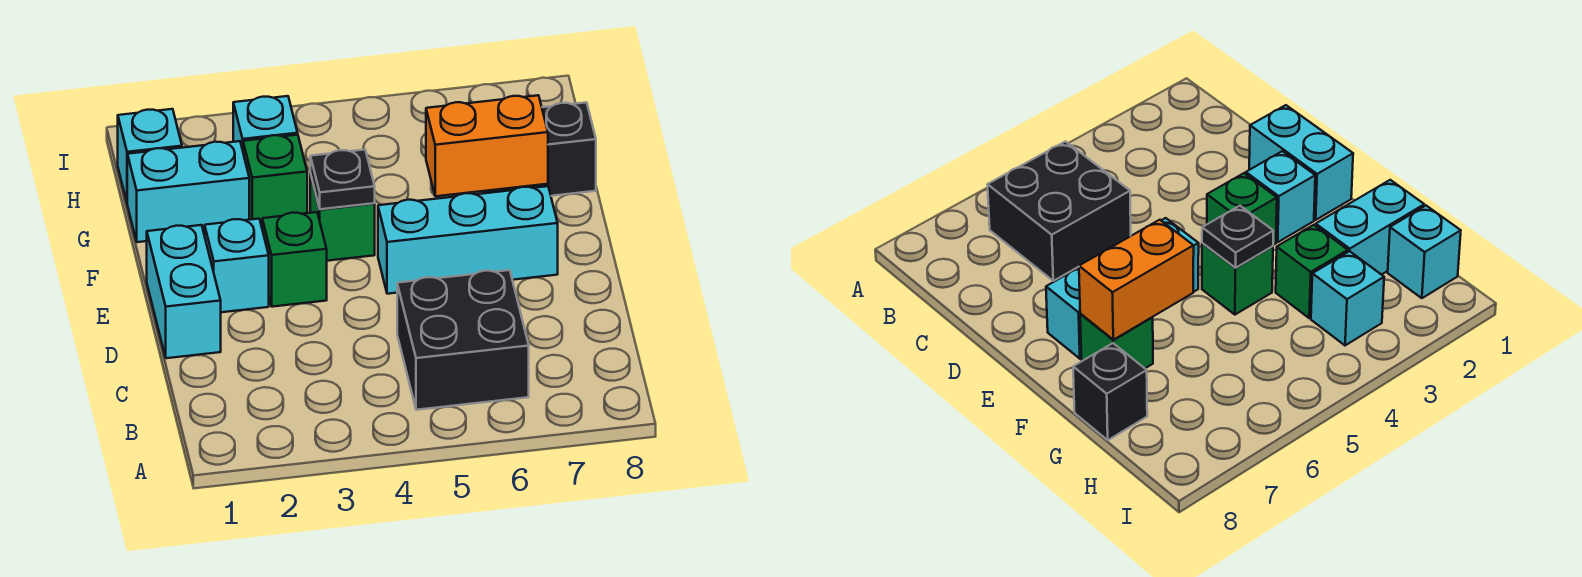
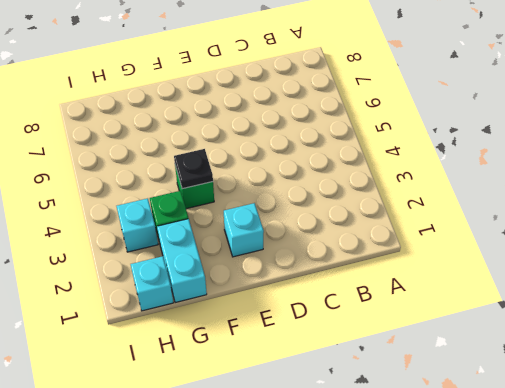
none -> black 2x2 brick [397,270,529,410]
none -> cyan 1x2 brick [147,225,221,358]
none -> green 1x1 brick [262,212,327,307]

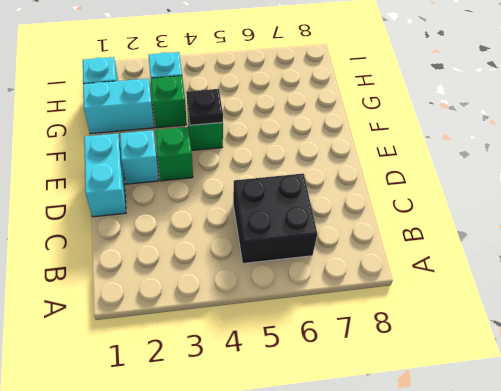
none -> cyan 1x3 brick [378,186,558,294]
none -> green 1x1 brick [1080,314,1153,368]
none -> black 1x1 brick [542,102,596,196]

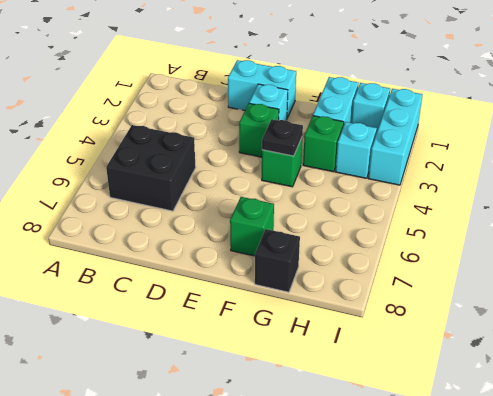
cyan 1x3 brick [368,89,423,185] -> cyan 1x3 brick moved to [378,186,558,294]
none -> orange 1x2 brick [426,95,548,196]

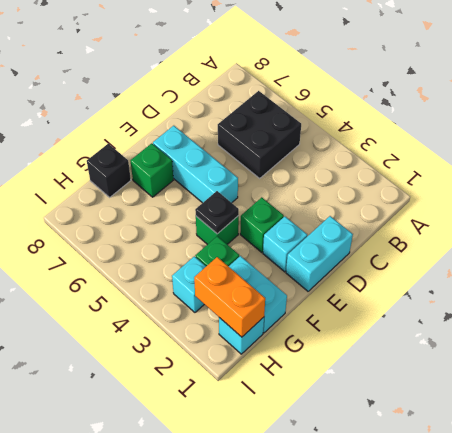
orange 1x2 brick [194,257,265,337] -> orange 1x2 brick moved to [426,95,548,196]

